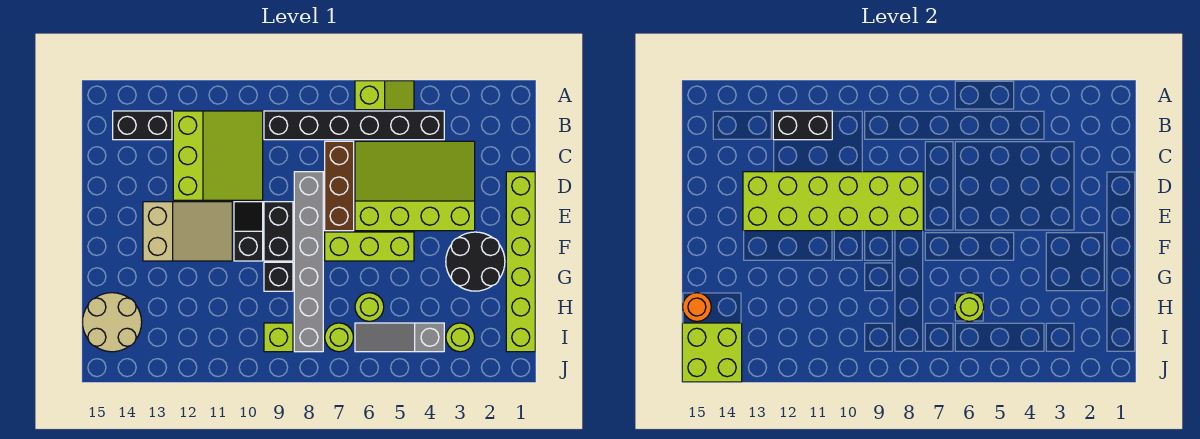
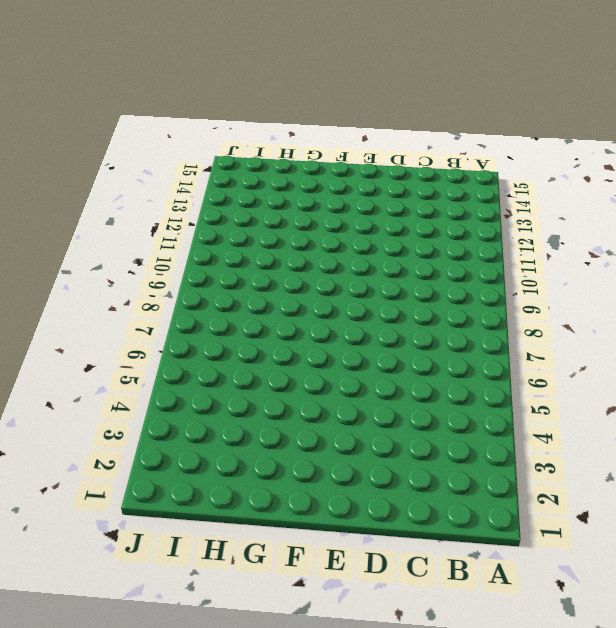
none -> lime 1x2 slope [355,81,414,110]
none -> black 1x6 brick [264,111,444,140]
none -> lime 3x3 slope [173,111,263,200]

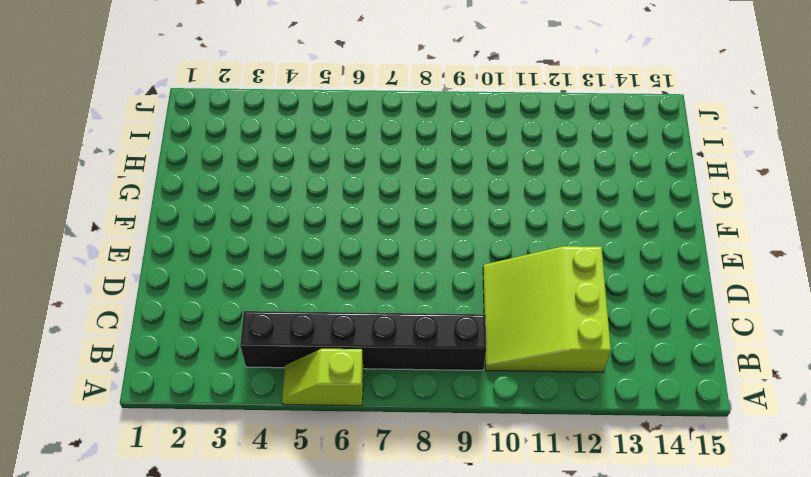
none -> black 1x2 brick [113,111,172,140]
none -> lime 3x4 slope [355,141,475,231]
none -> brown 1x3 brick [325,141,354,231]

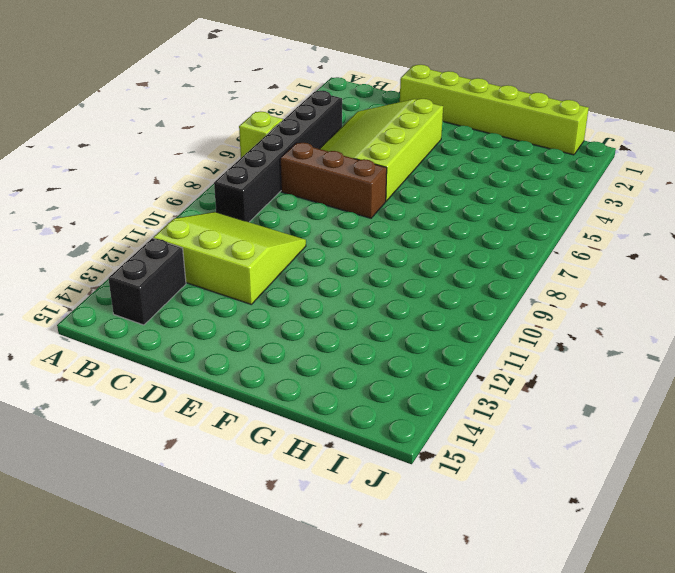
none -> grey 1x6 brick [294,172,323,352]
none -> black 1x2 brick [264,202,293,261]
none -> black 1x2 slope [234,202,263,261]

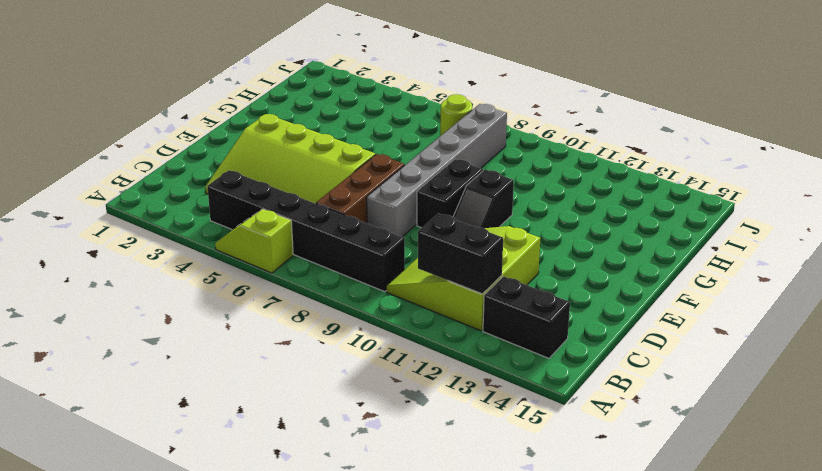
none -> lime 1x6 brick [506,172,535,352]
none -> tan 2x3 slope [143,202,232,261]
none -> black 2x2 round brick [446,232,505,291]

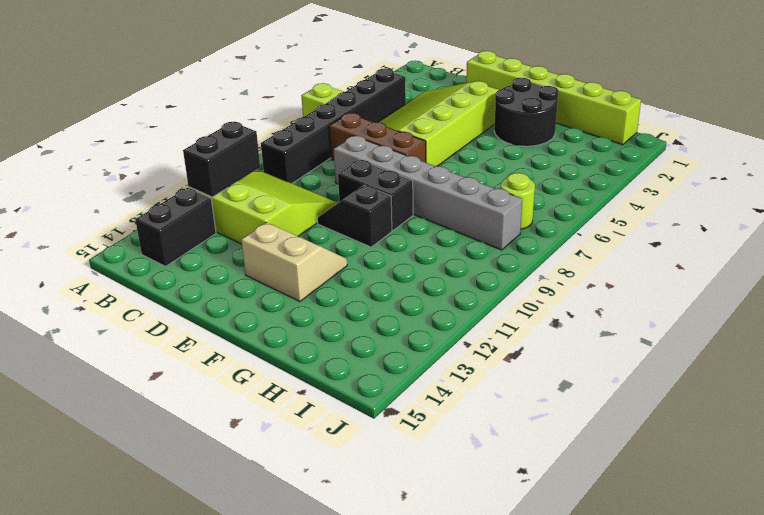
tan 2x2 slope [241,222,347,302] -> tan 2x3 slope [143,202,232,261]
none -> lime 1x3 brick [325,232,414,261]
none -> black 1x1 brick [264,262,293,291]
none -> lime 1x1 round brick [355,293,384,321]

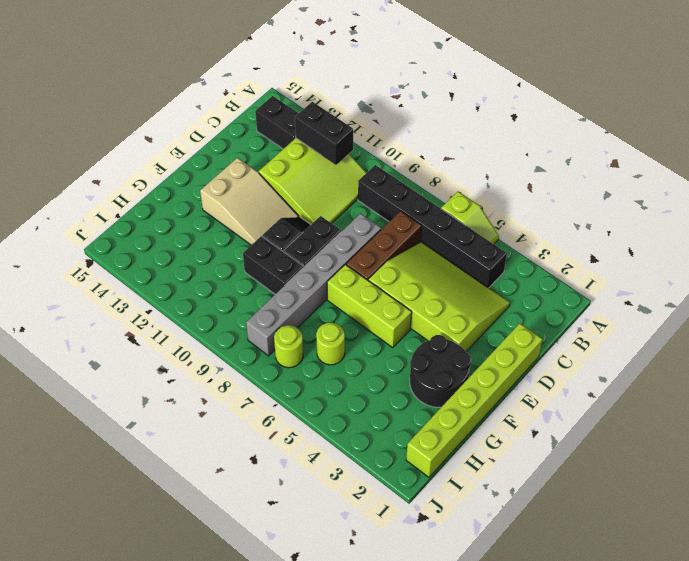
black 1x2 brick [243,236,303,294] -> black 1x1 brick [264,262,293,291]
none -> tan 2x2 round brick [83,293,142,352]
none -> lime 1x1 round brick [446,323,475,352]
none -> grey 1x3 slope [355,323,444,352]

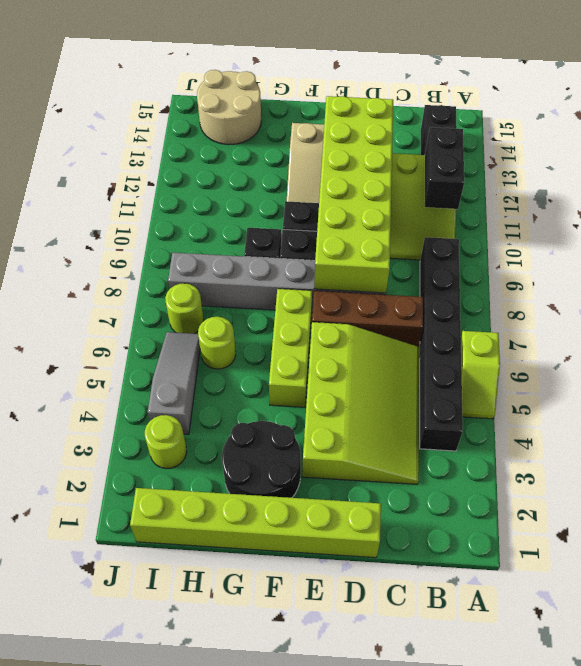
none -> lime 1x1 brick [264,323,293,352]
none -> lime 1x1 round brick [955,293,984,321]
none -> orange 1x1 round brick [683,293,711,321]

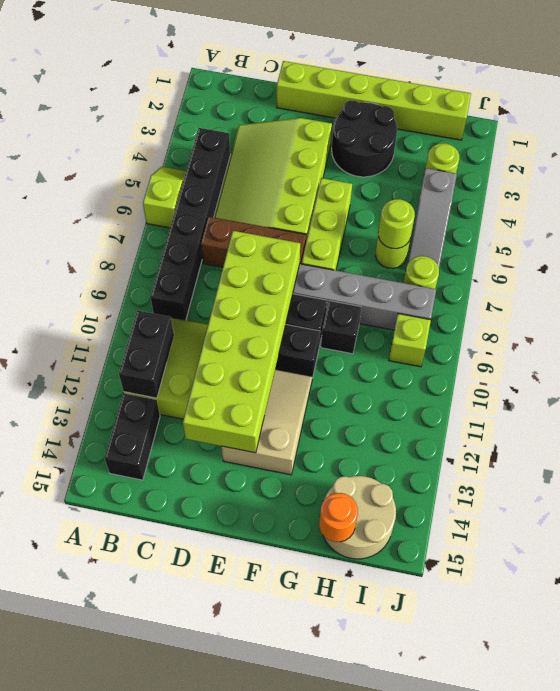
none -> lime 2x2 brick [682,323,742,382]

